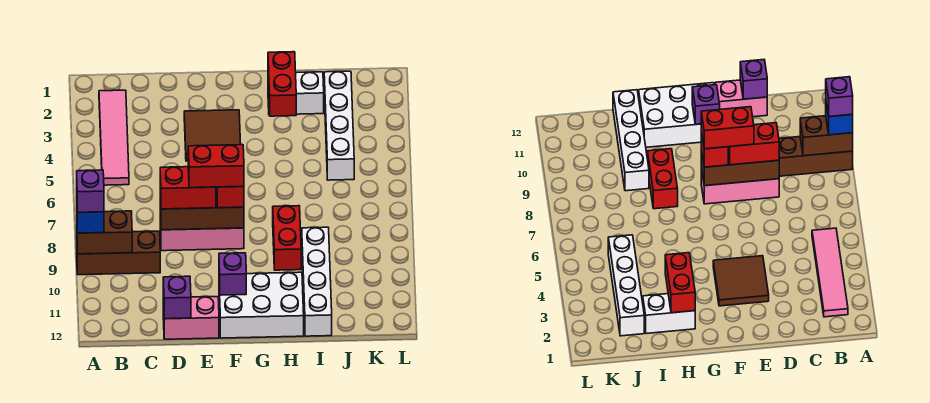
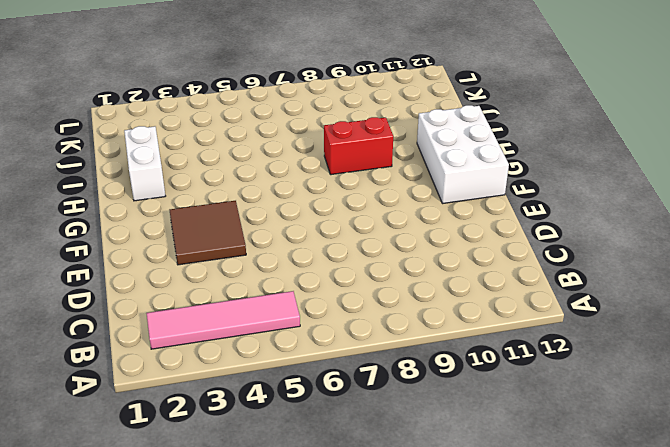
none -> brown 1x3 brick [77,231,160,275]
none -> pink 1x3 brick [160,217,244,251]
none -> pink 1x2 brick [163,297,219,339]

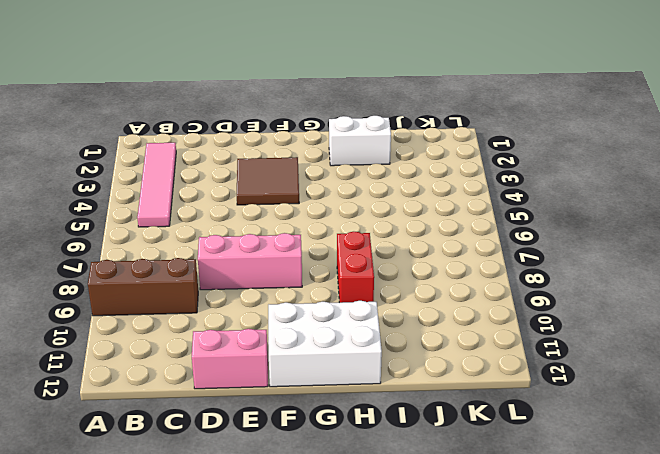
none -> white 1x4 brick [302,227,332,336]
none -> white 1x4 brick [324,71,354,180]
none -> brown 1x2 brick [77,211,132,254]

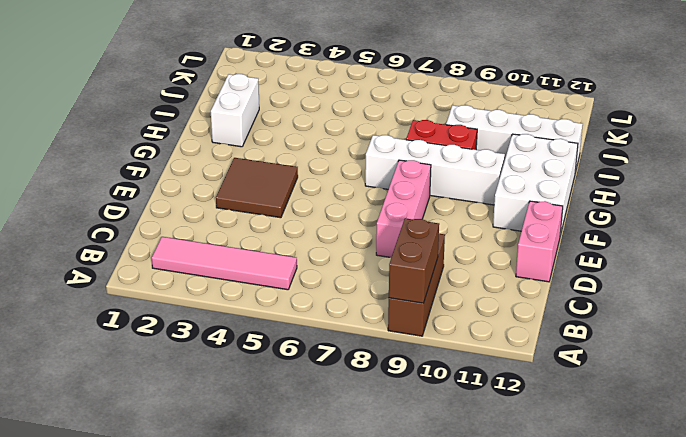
white 1x4 brick [365,135,505,205] -> white 1x4 brick moved to [324,71,354,180]
none -> brown 1x3 brick [160,187,244,230]
none -> purple 1x1 brick [163,276,191,319]
none -> purple 1x1 brick [219,253,246,295]

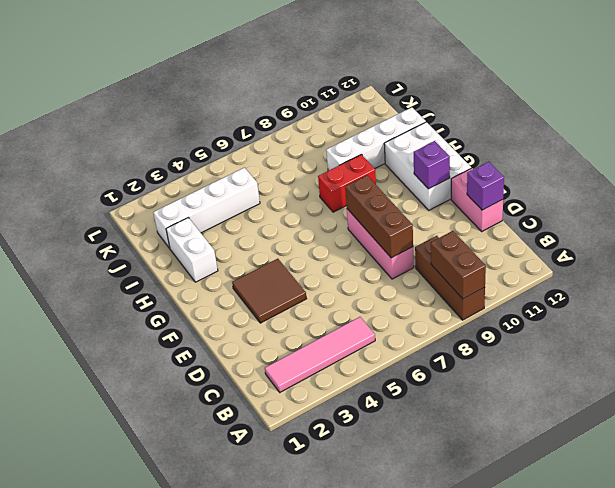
none -> red 1x2 brick [268,52,296,116]
none -> blue 1x1 brick [77,212,104,233]
none -> red 1x2 brick [160,167,216,209]

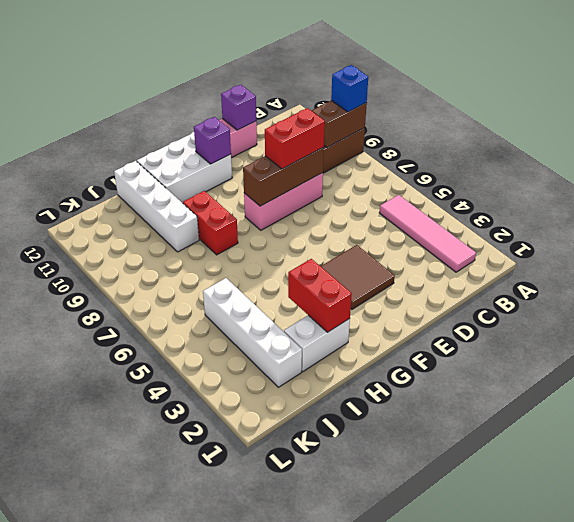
none -> red 1x1 brick [217,186,244,208]
none -> purple 1x1 brick [77,170,104,212]
none -> red 1x2 brick [188,145,244,188]

